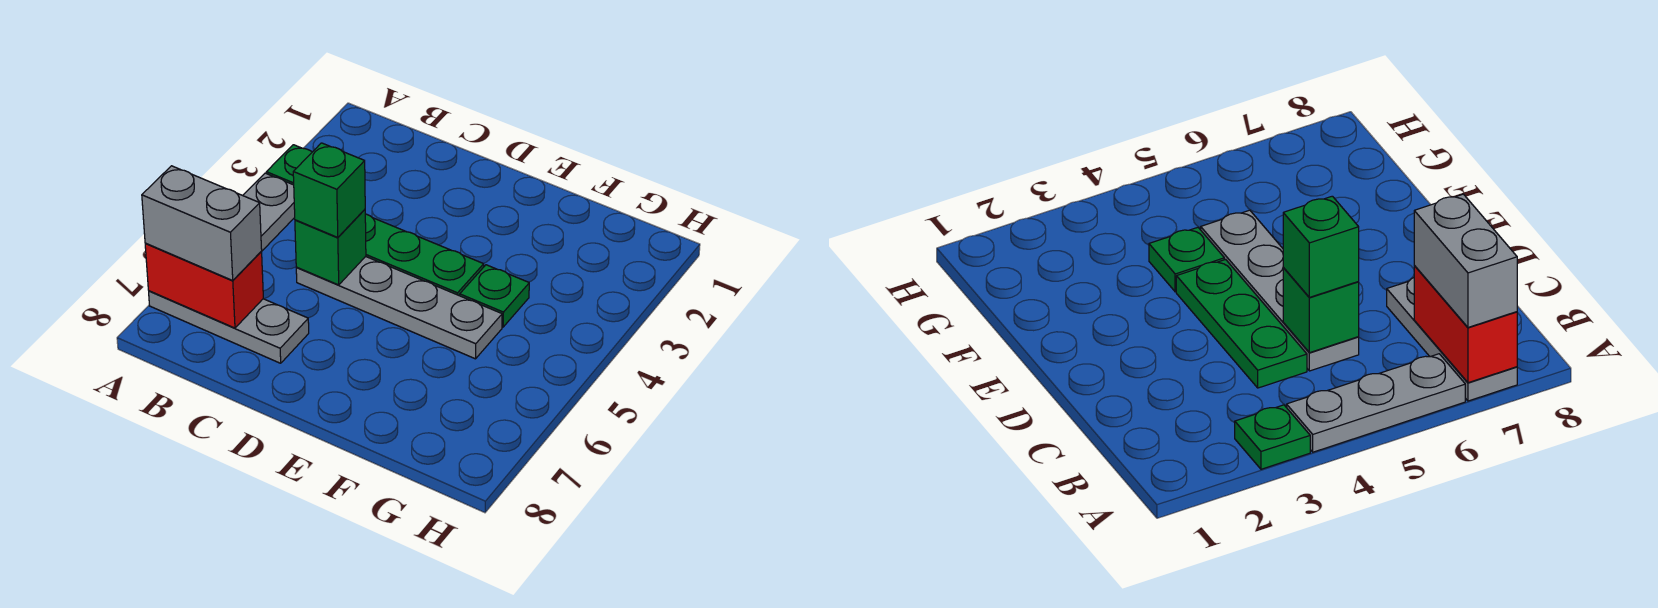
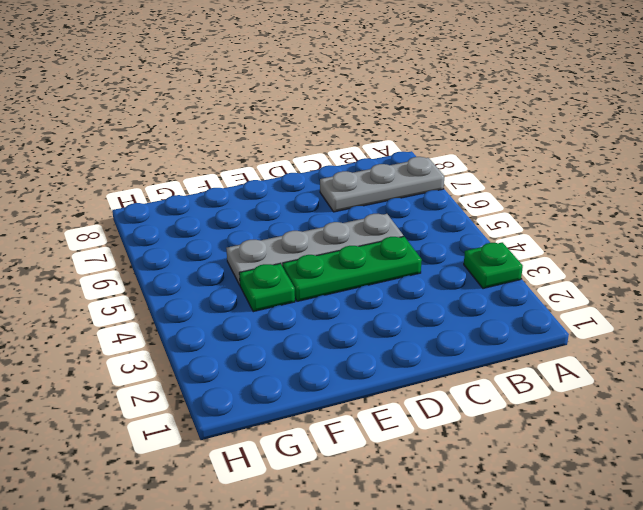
none -> grey 1x3 plate [243,173,295,251]
none -> red 1x2 brick [145,243,263,328]

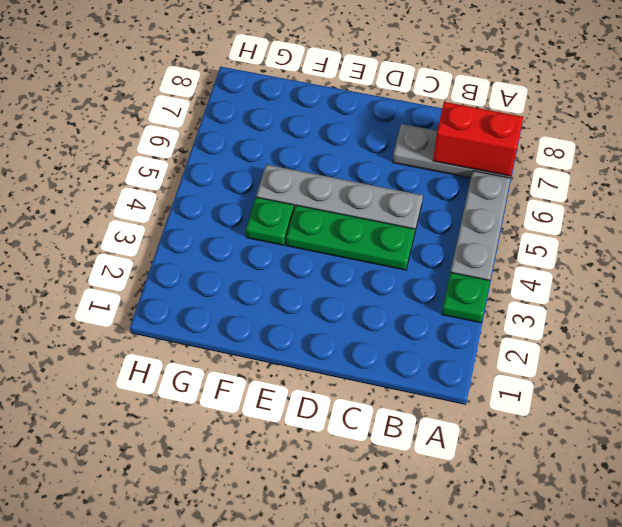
none -> green 1x1 brick [295,210,366,285]
none -> grey 1x2 brick [142,166,262,280]

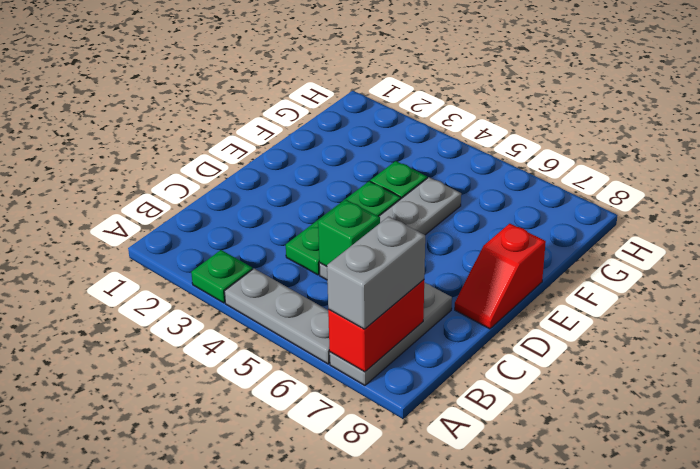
red 1x2 slope [455,224,546,329] -> none
none -> green 1x1 brick [293,143,365,238]

